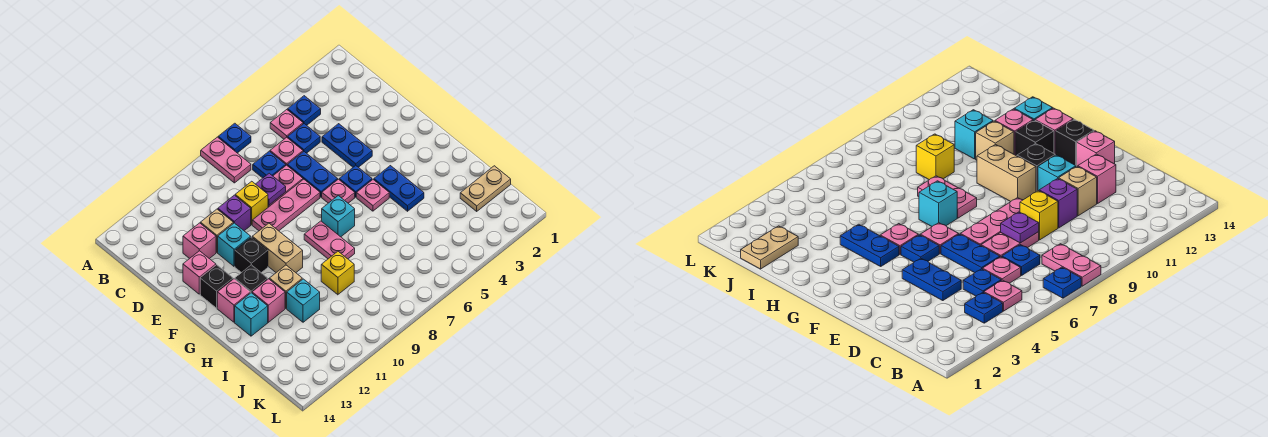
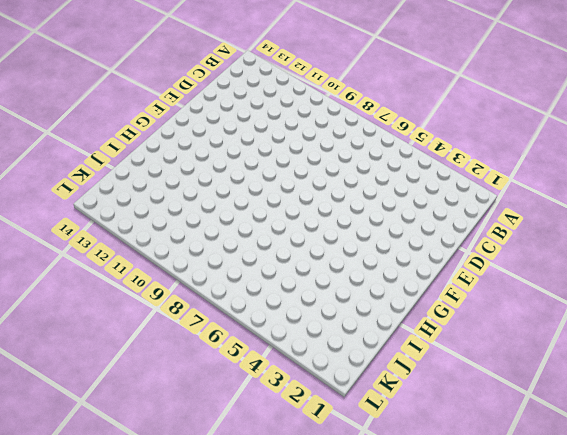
none -> blue 1x1 plate [218,123,251,153]
none -> pink 1x2 plate [201,137,251,183]
none -> blue 1x1 plate [288,96,321,125]
none -> pink 1x1 plate [270,110,303,139]

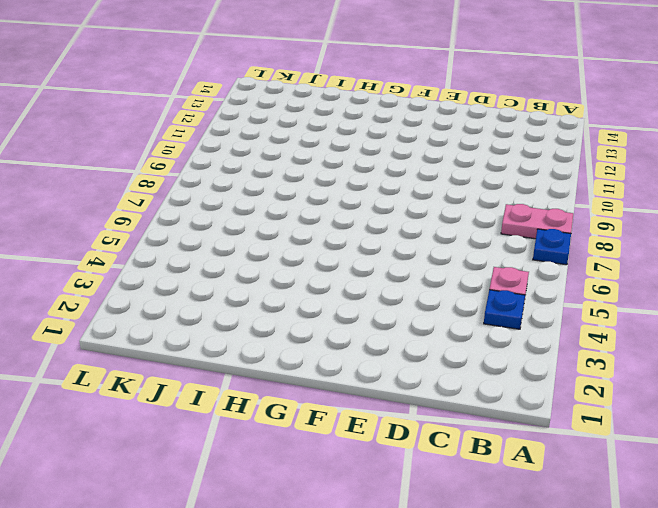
none -> blue 1x1 plate [287,124,320,153]
none -> pink 1x1 plate [270,137,303,165]
none -> blue 1x1 plate [253,151,286,178]
none -> blue 1x2 plate [322,124,372,167]

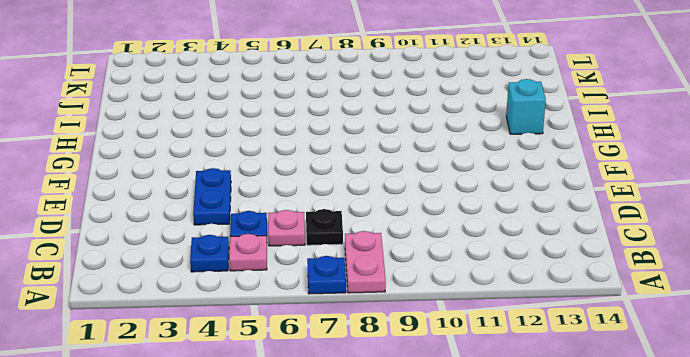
black 1x1 plate [306,209,343,245] -> blue 1x1 plate [253,151,286,178]
none -> blue 1x2 plate [287,151,338,197]
none -> pink 1x2 plate [268,165,303,207]
none -> yellow 1x1 brick [235,181,268,225]
none -> purple 1x1 brick [218,195,251,231]

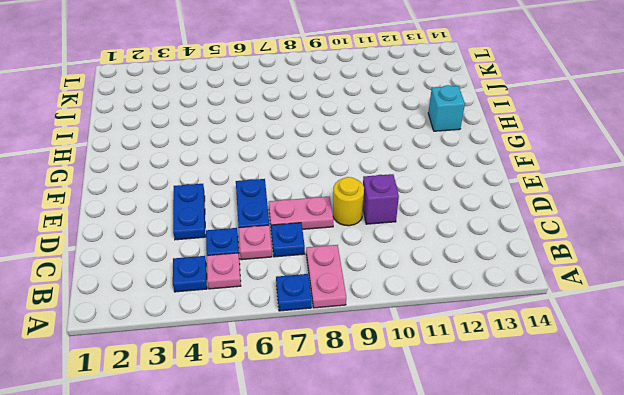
yellow 1x1 round brick [333,177,364,226] -> yellow 1x1 brick [235,181,268,225]
none -> tan 1x1 brick [200,209,233,252]
none -> pink 1x1 brick [183,223,216,259]
none -> pink 1x3 plate [252,179,320,231]
none -> cyan 1x1 brick [218,223,251,266]

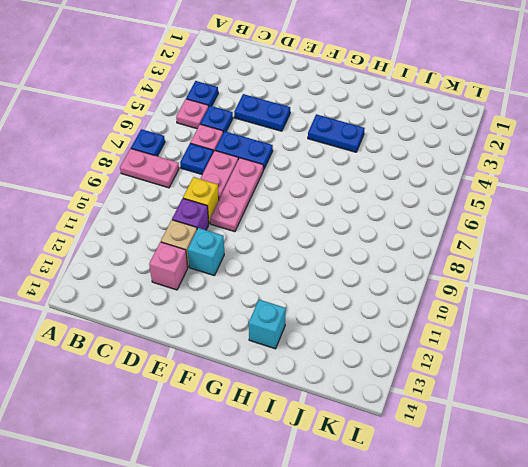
none -> pink 1x1 brick [183,251,216,294]
none -> blue 1x1 plate [339,165,372,197]
none -> pink 1x1 plate [322,179,355,203]
none -> tan 1x2 brick [252,223,303,273]

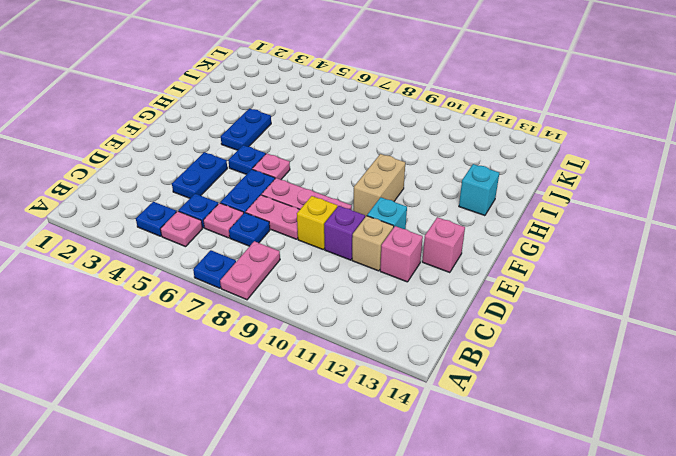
none -> black 1x1 brick [235,237,268,273]
none -> black 1x1 brick [200,265,233,308]
none -> pink 1x1 plate [356,180,389,211]
none -> cyan 1x1 brick [322,196,355,237]

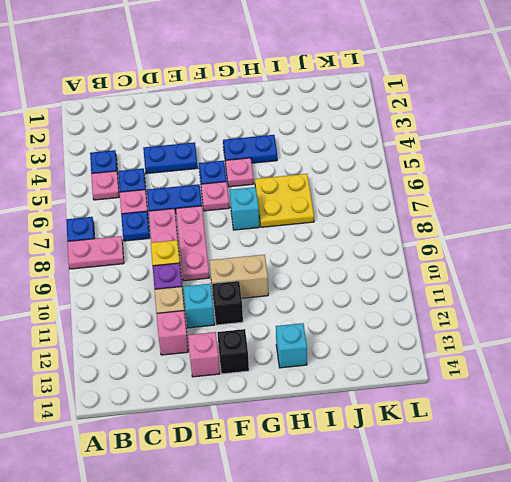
yellow 2x2 plate [255,174,314,227] -> none
none -> pink 1x2 plate [304,221,355,259]
none -> black 1x1 brick [235,265,268,293]
none -> pink 1x1 brick [217,279,250,322]
none -> tan 1x1 brick [269,265,302,308]

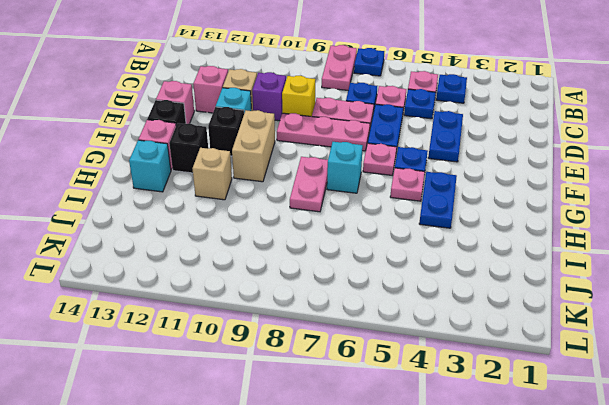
none -> pink 1x1 brick [252,279,285,322]
none -> yellow 1x1 brick [321,251,354,295]
none -> cyan 1x1 brick [287,279,320,322]
none -> tan 1x2 plate [460,166,511,211]

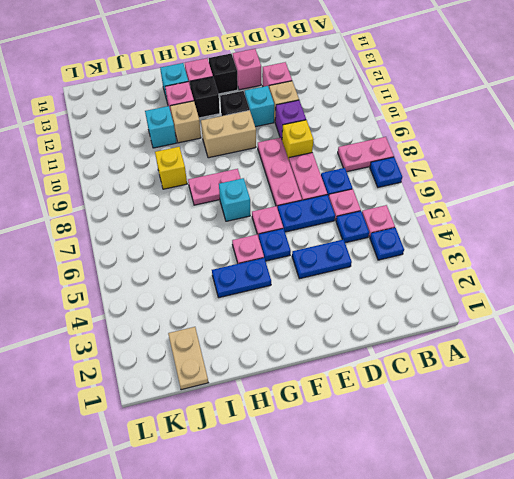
none -> purple 1x1 plate [256,173,286,205]

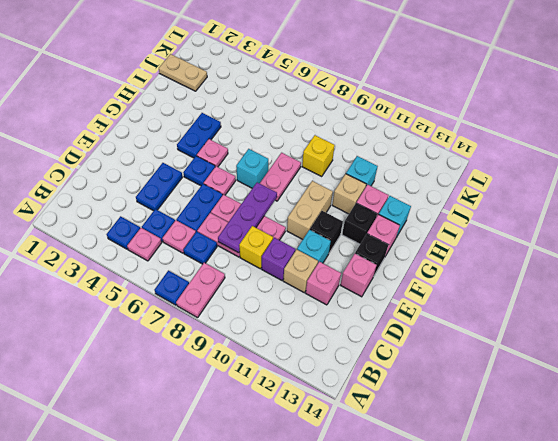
purple 1x3 plate [218,183,277,253] -> purple 1x1 plate [256,173,286,205]

